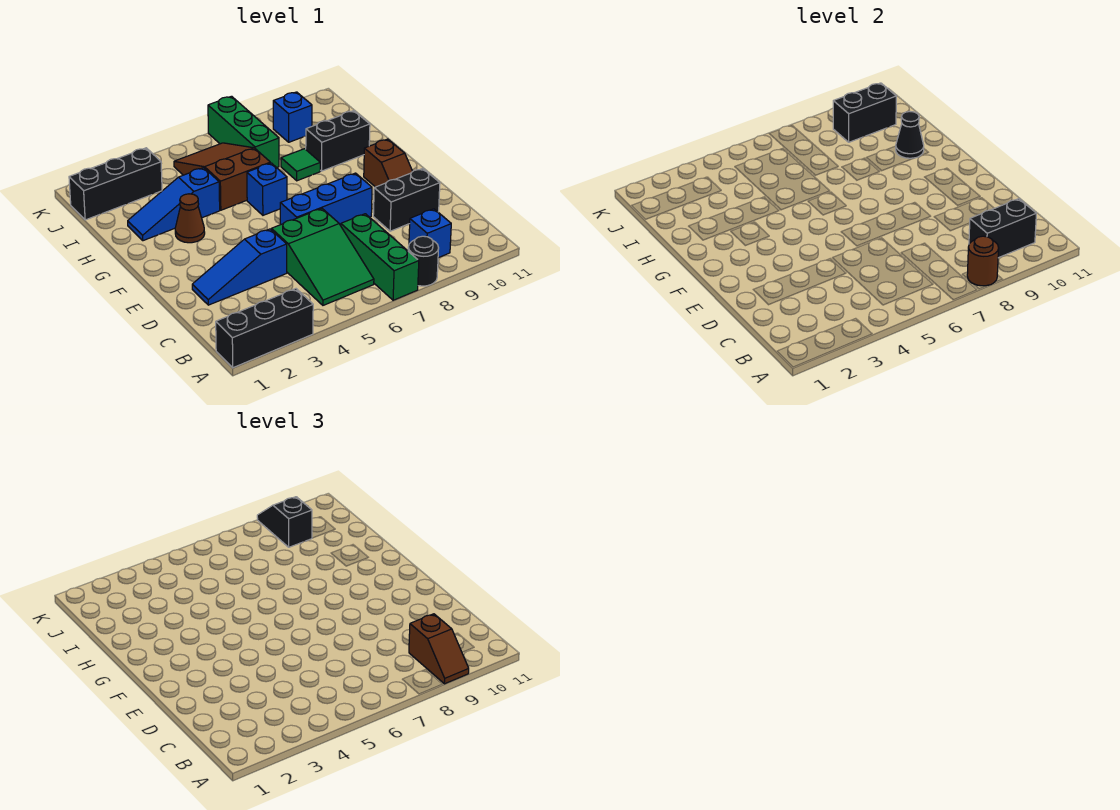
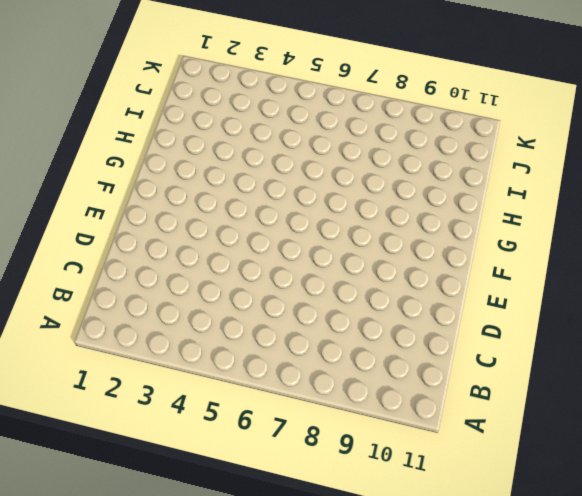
none -> black 1x3 brick [216,289,313,368]
none -> green 1x3 brick [341,214,419,300]
none -> black 1x1 round brick [408,236,439,286]

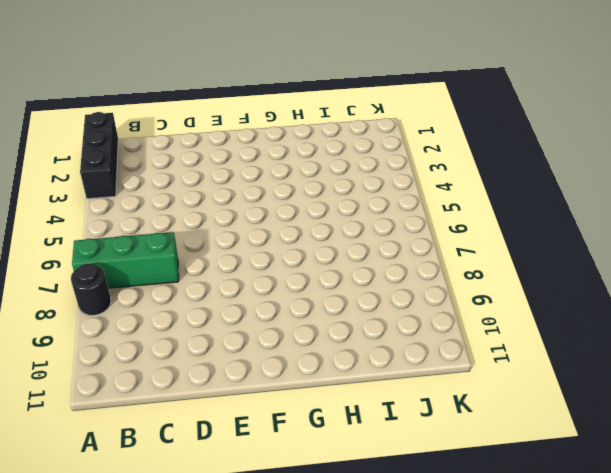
none -> green 2x3 slope [271,209,374,305]
none -> blue 1x1 brick [409,209,451,258]
none -> blue 1x3 slope [192,229,287,305]

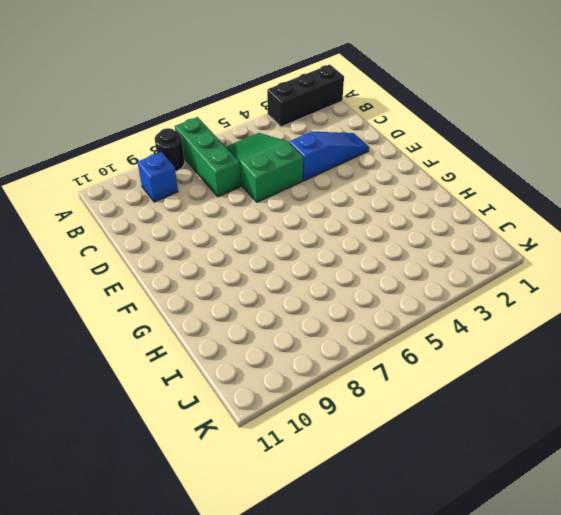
none -> black 1x2 brick [373,168,440,231]
none -> blue 1x3 brick [280,173,372,225]
none -> brown 1x2 slope [364,139,413,187]

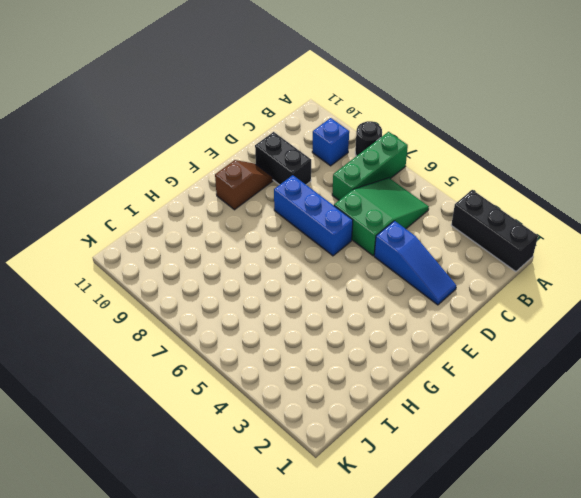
none -> brown 1x1 cone [175,194,205,243]
none -> blue 1x1 brick [247,163,287,215]
none -> blue 1x3 slope [128,168,220,241]

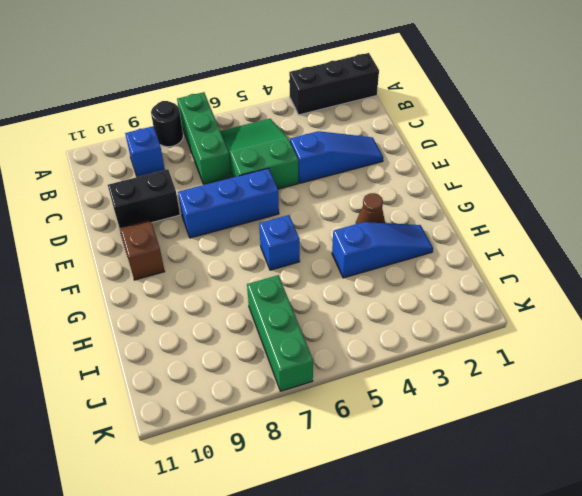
none -> brown 2x3 slope [174,143,270,210]
none -> green 1x1 tile [281,149,320,181]
none -> black 1x2 brick [306,111,370,171]

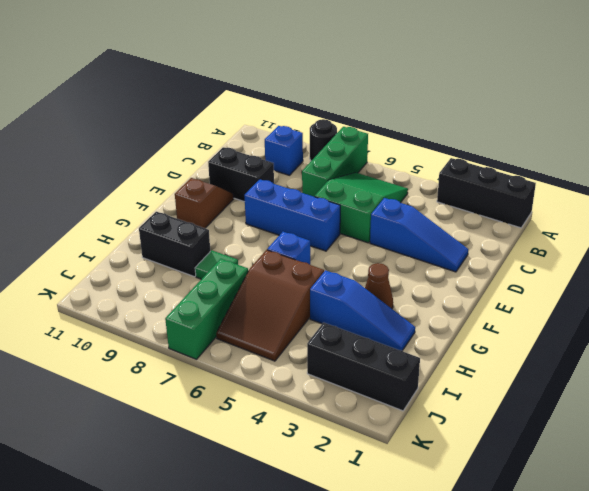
none -> blue 1x1 brick [273,92,312,142]
none -> brown 1x1 round brick [967,236,999,286]
none -> black 1x2 brick [969,199,1036,258]

